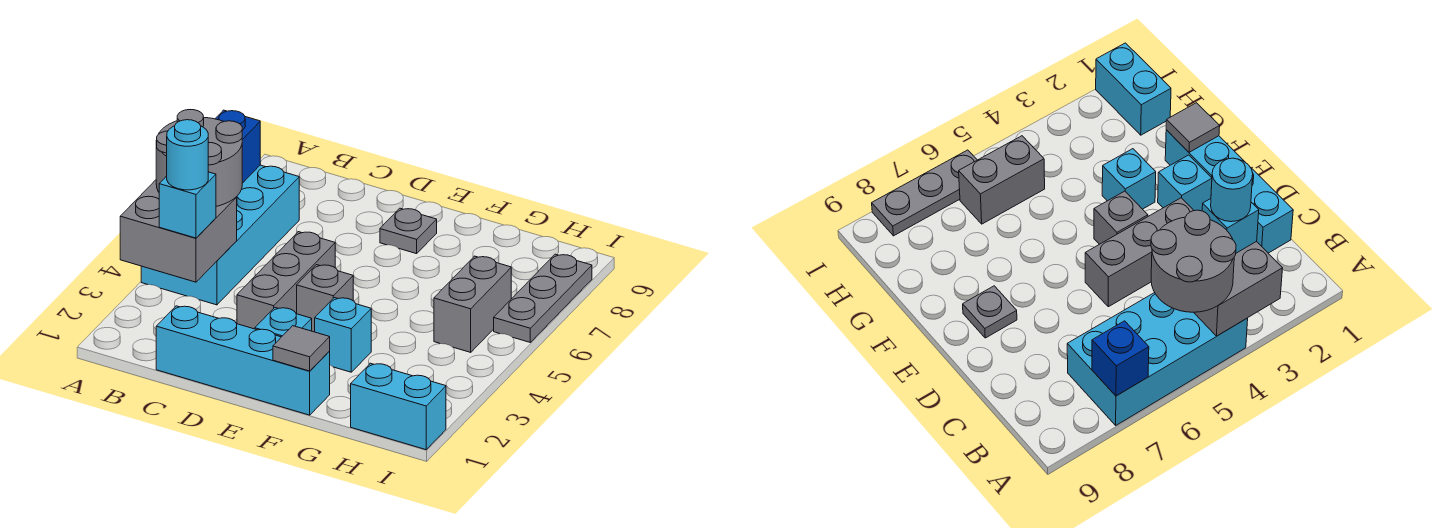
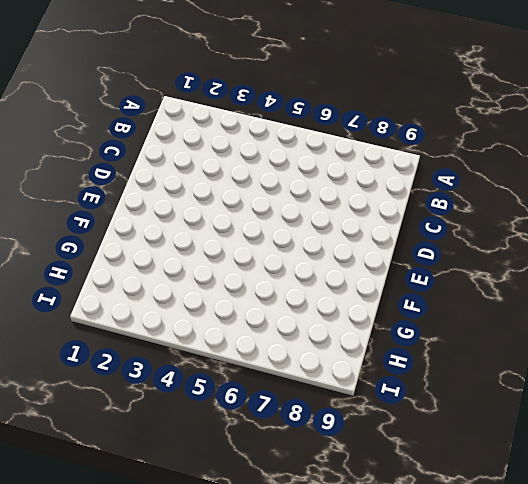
none -> cyan 2x4 brick [141,165,299,305]
none -> cyan 1x4 brick [156,306,330,415]
none -> grey 1x3 brick [237,232,335,329]

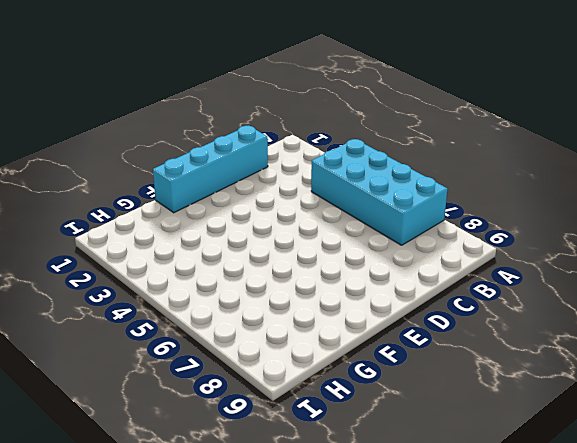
none -> grey 1x3 brick [237,232,335,329]
none -> cyan 1x1 brick [255,308,312,337]
none -> grey 1x1 brick [297,265,353,332]

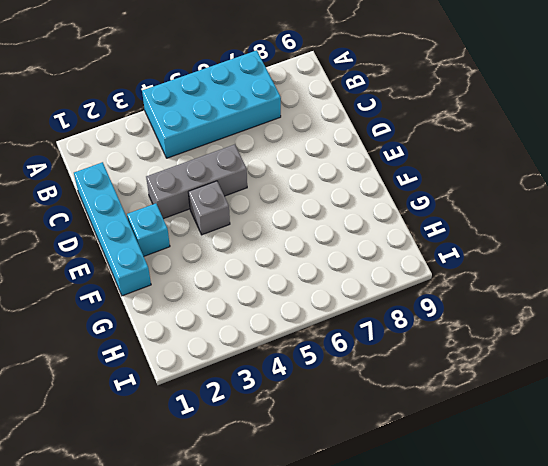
none -> grey 1x1 plate [380,208,437,254]
none -> cyan 1x1 brick [315,298,371,372]
none -> cyan 1x2 brick [351,363,446,450]

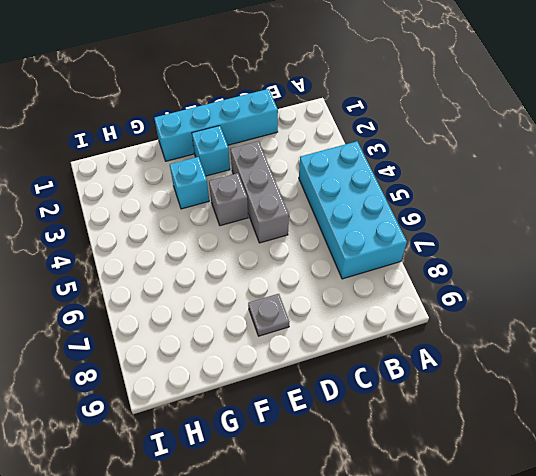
none -> cyan 1x2 brick [351,363,446,450]
none -> grey 1x2 brick [434,256,511,352]
none -> grey 1x3 plate [494,254,592,342]

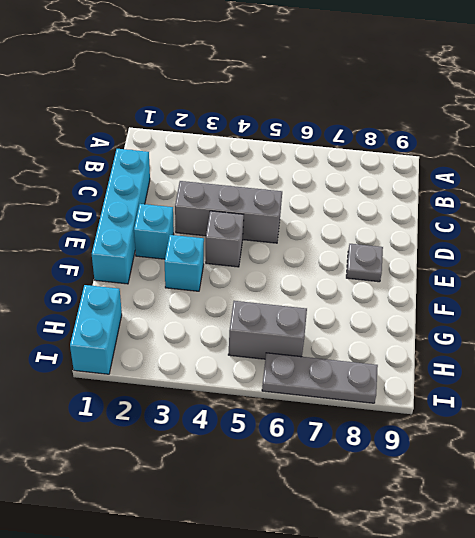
none -> cyan 2x4 brick [141,165,299,305]
none -> grey 2x2 brick [120,180,237,282]
none -> blue 1x1 brick [215,110,260,183]

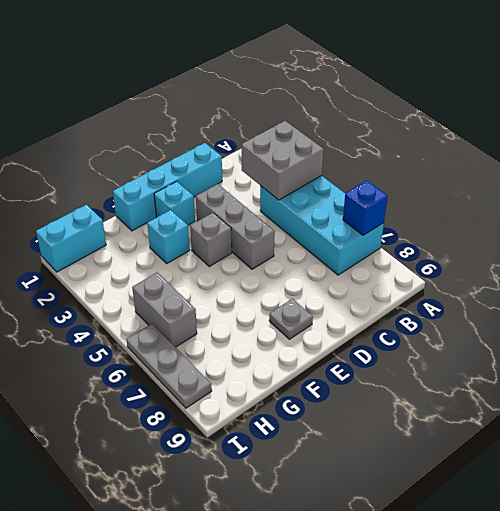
none -> grey 1x1 tile [273,326,330,371]
none -> grey 2x2 round brick [156,110,242,206]
none -> cyan 1x1 brick [159,172,216,238]

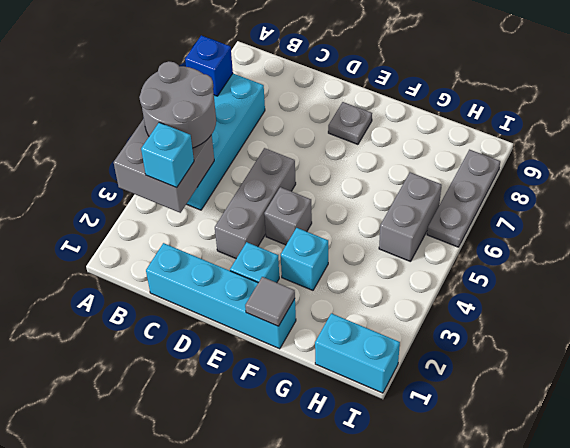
none -> cyan 1x1 round brick [167,120,208,190]

